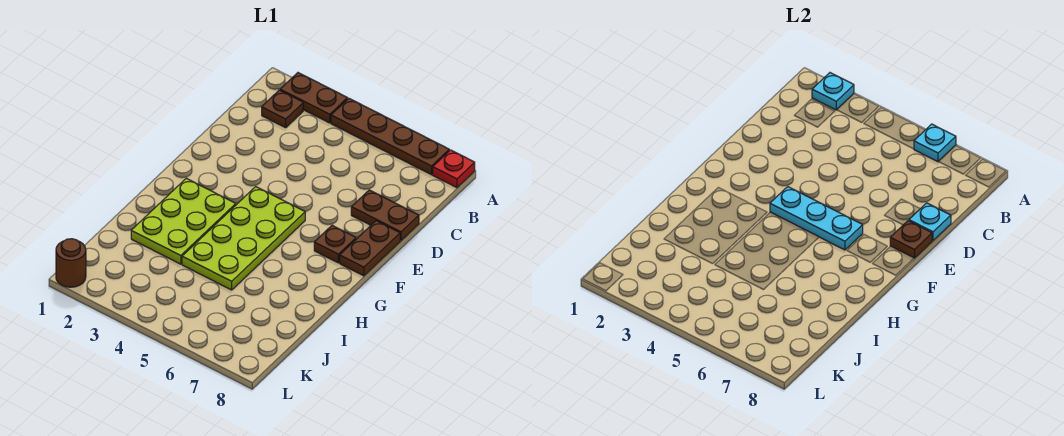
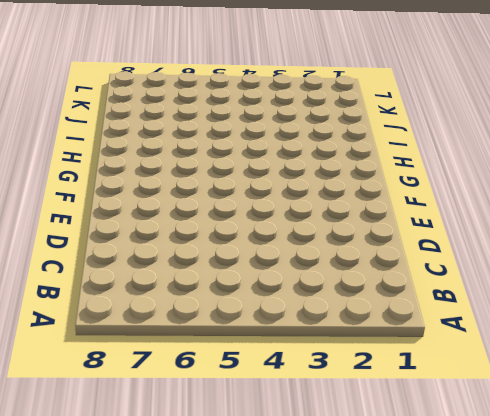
none -> brown 1x2 plate [280,73,348,123]
none -> brown 1x4 plate [331,98,449,175]
none -> red 1x1 plate [433,150,475,188]

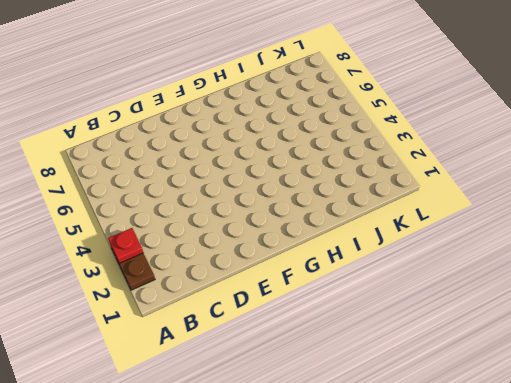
red 1x1 plate [108,228,143,263] -> red 1x1 plate moved to [433,150,475,188]
none -> brown 1x4 plate [331,98,449,175]
none -> brown 1x1 plate [262,90,303,128]
none -> brown 1x2 plate [351,190,419,240]

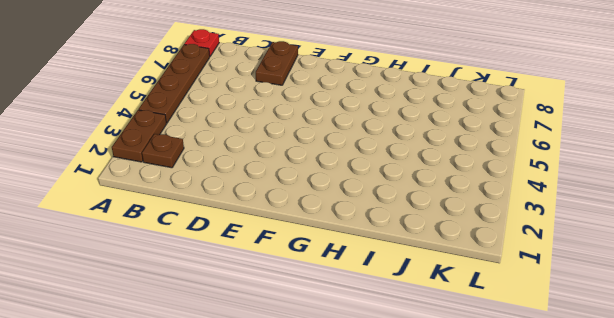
none -> brown 1x2 plate [340,221,400,276]
none -> lime 2x4 plate [182,187,305,290]
none -> brown 1x1 plate [314,225,356,263]

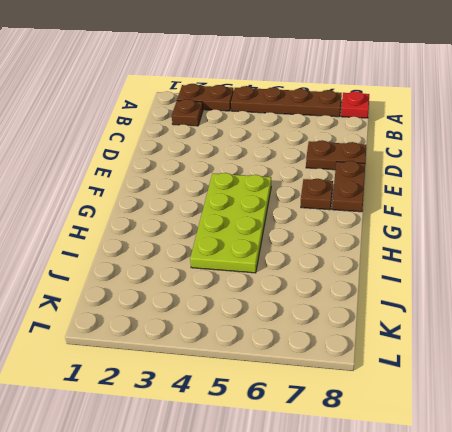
none -> lime 2x3 plate [131,178,236,264]
none -> brown 1x1 round brick [56,239,86,287]
none -> cyan 1x1 plate [812,73,854,110]

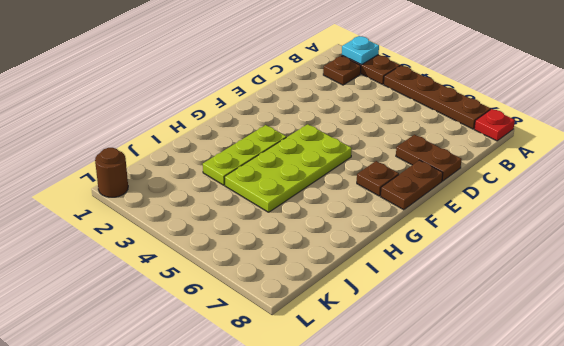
lime 1x3 plate [203,125,286,185] -> lime 2x3 plate [131,178,236,264]
none -> cyan 1x1 plate [914,124,956,162]
none -> cyan 1x1 plate [909,203,951,240]
none -> brown 1x1 plate [890,221,932,258]

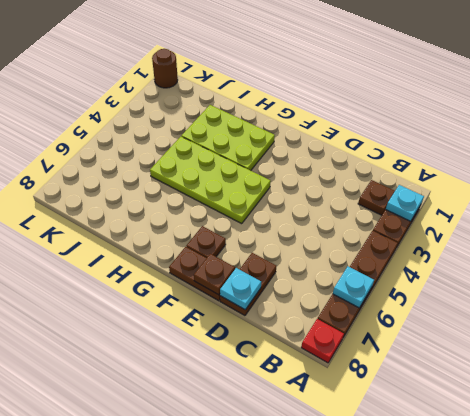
none -> cyan 1x3 plate [770,187,863,250]

